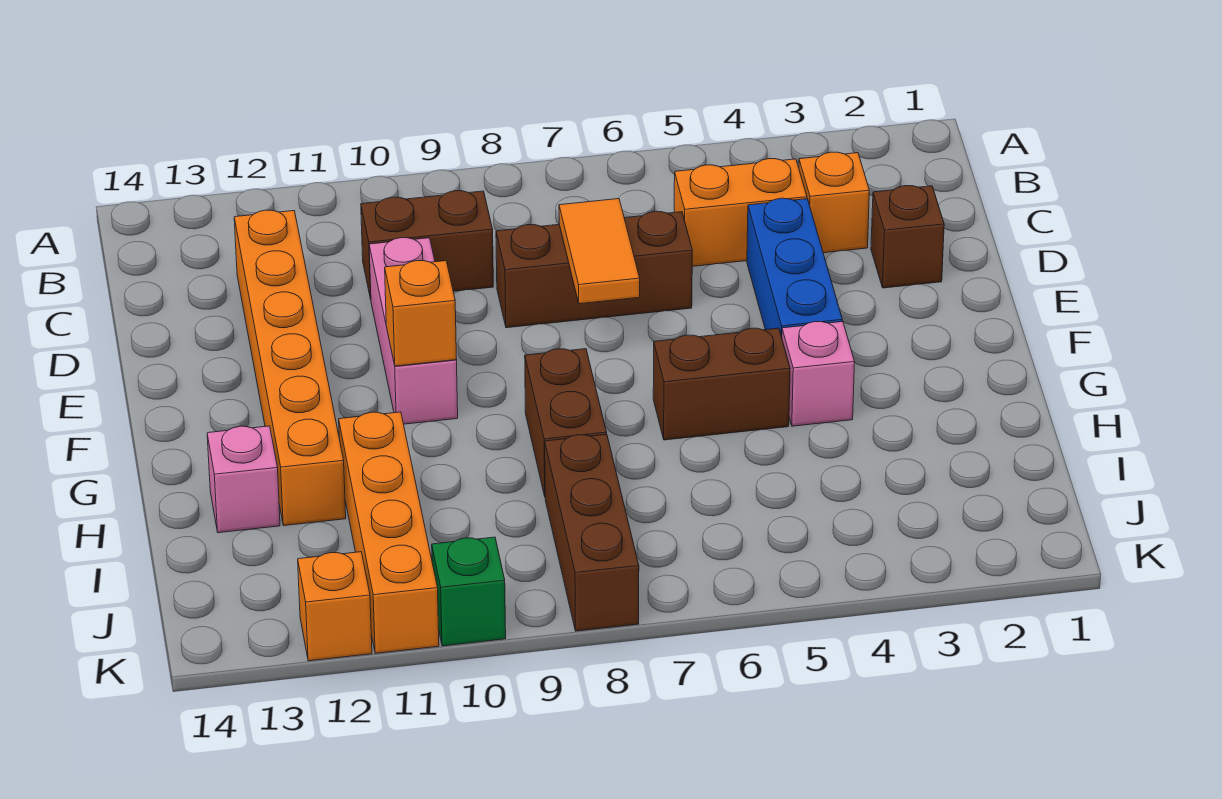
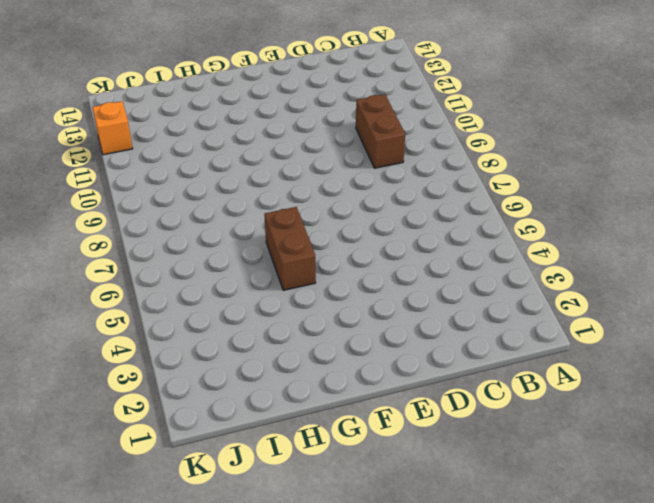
none -> orange 1x1 brick [799,152,869,253]
none -> orange 1x2 brick [674,159,807,266]
none -> orange 1x6 brick [234,210,346,526]

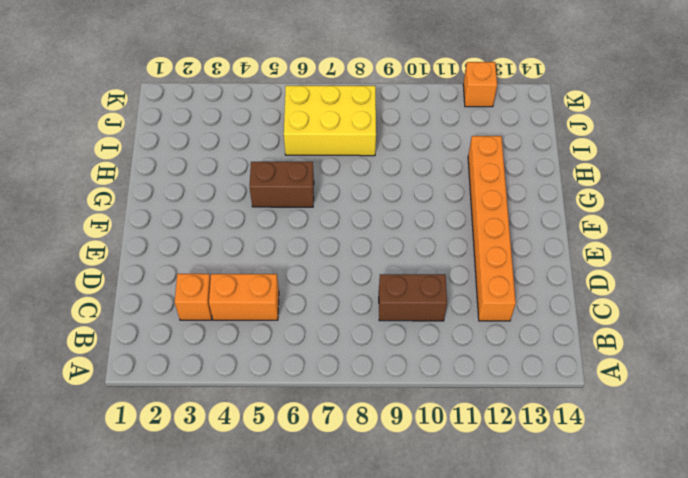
yellow 2x3 brick [284,86,376,156] -> brown 1x3 brick [545,434,639,631]
none -> brown 1x1 brick [871,186,944,288]
none -> blue 1x3 brick [747,198,842,337]
none -> brown 1x3 brick [496,211,692,328]

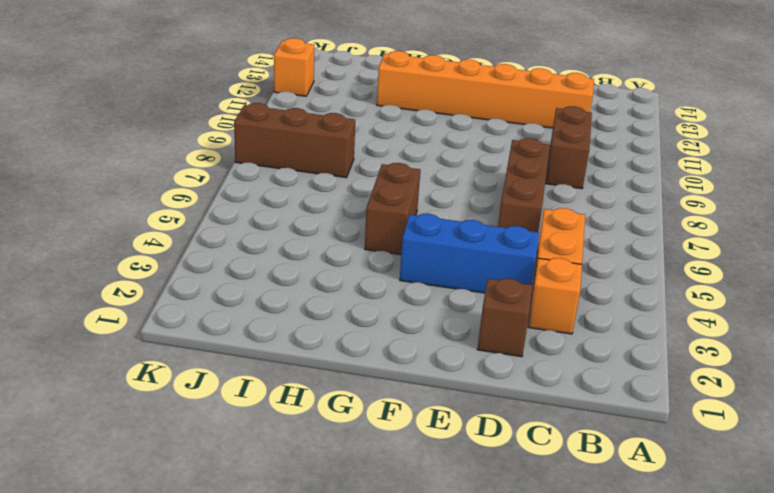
none -> pink 1x3 brick [369,238,458,424]
none -> pink 1x1 brick [782,321,855,426]
none -> brown 1x2 brick [525,349,607,496]

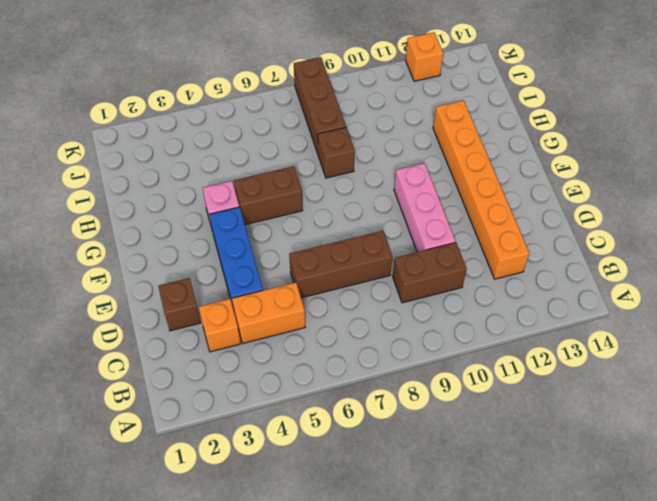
brown 1x1 brick [318,127,355,178] -> brown 1x2 brick [525,349,607,496]
none -> orange 1x4 brick [339,412,439,653]
none -> pink 1x1 brick [207,426,280,533]
none -> green 1x1 brick [432,537,506,646]

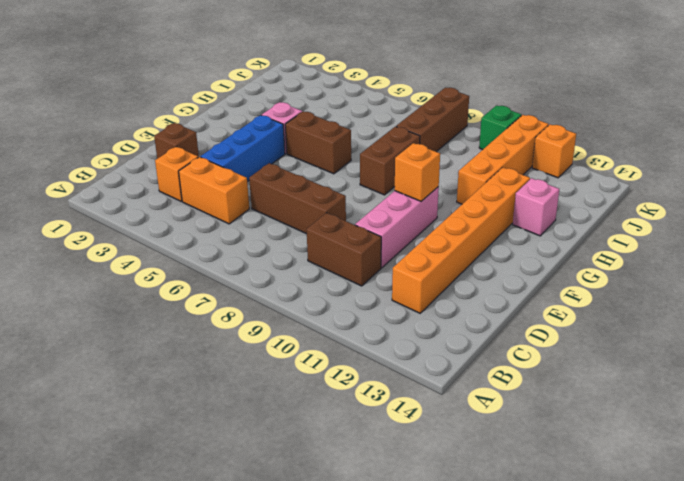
none -> orange 1x2 tile [559,199,640,304]

